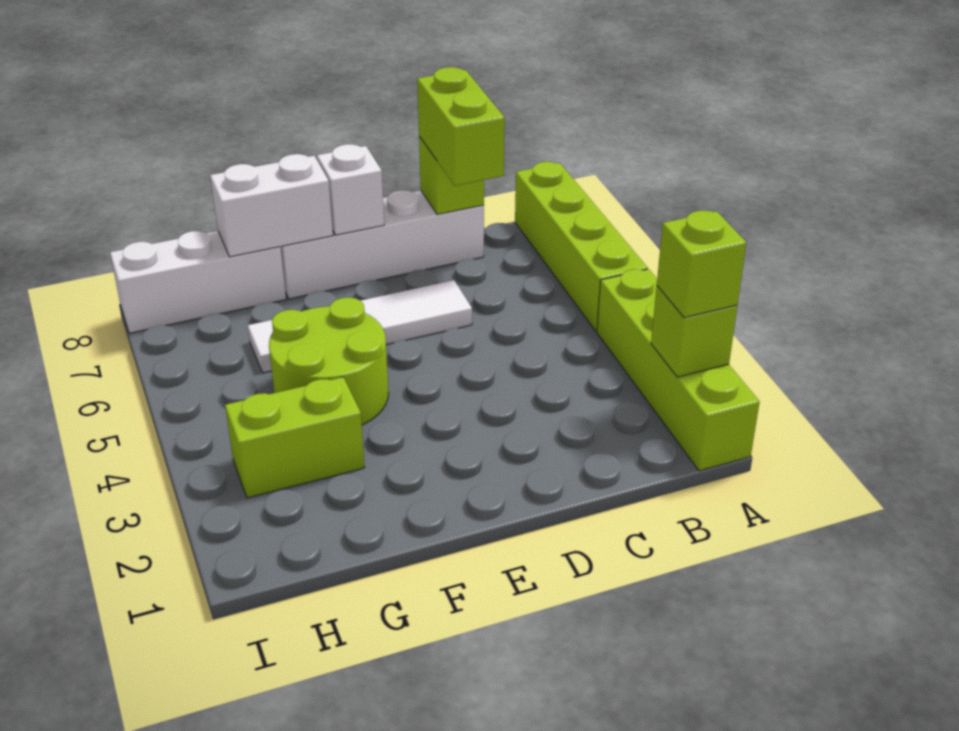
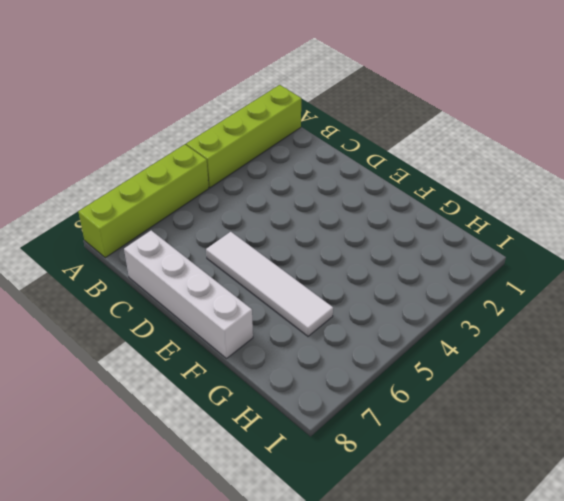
none -> lime 2x2 round brick [269,298,389,425]
none -> lime 1x2 brick [225,377,365,498]
none -> white 1x3 brick [110,231,286,333]

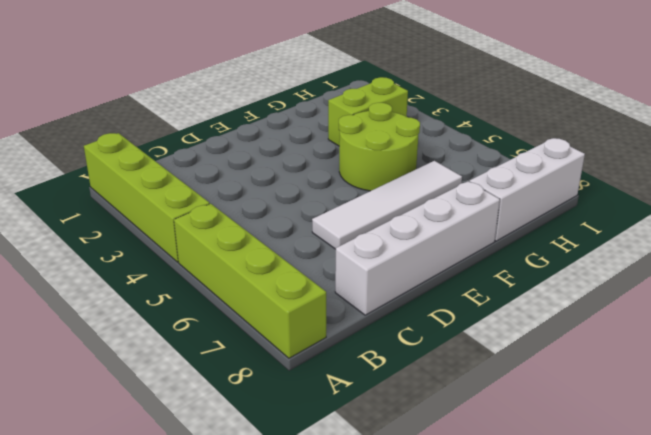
none -> lime 1x1 brick [651,286,737,377]
none -> lime 1x1 brick [419,136,484,215]
none -> white 1x1 brick [317,144,384,235]

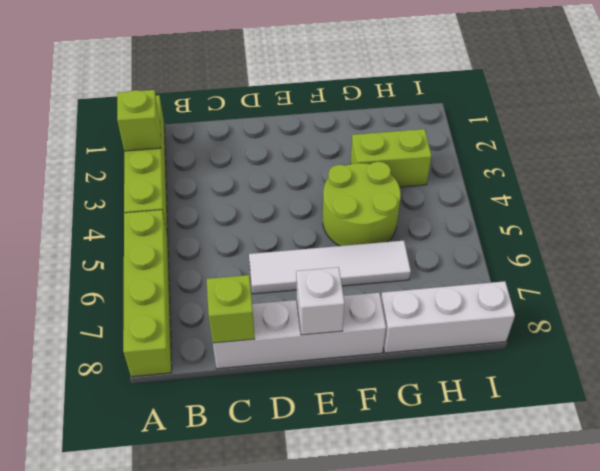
none -> white 1x2 brick [210,154,333,257]
none -> lime 1x1 brick [657,211,746,318]
none -> lime 1x2 brick [417,67,505,186]

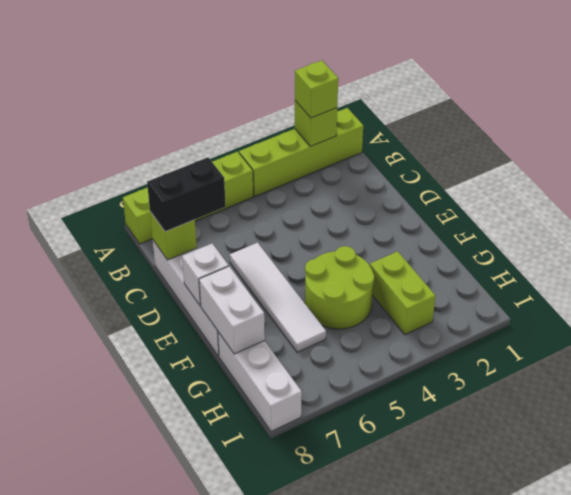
black 1x2 brick [147,158,226,232] -> lime 1x2 brick [417,67,505,186]

